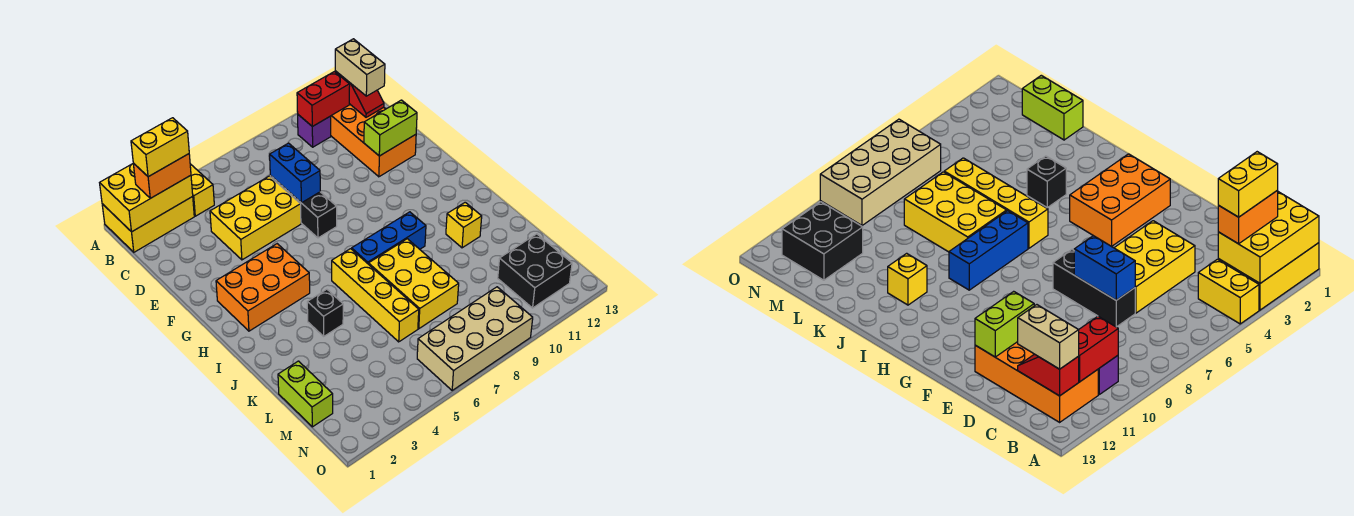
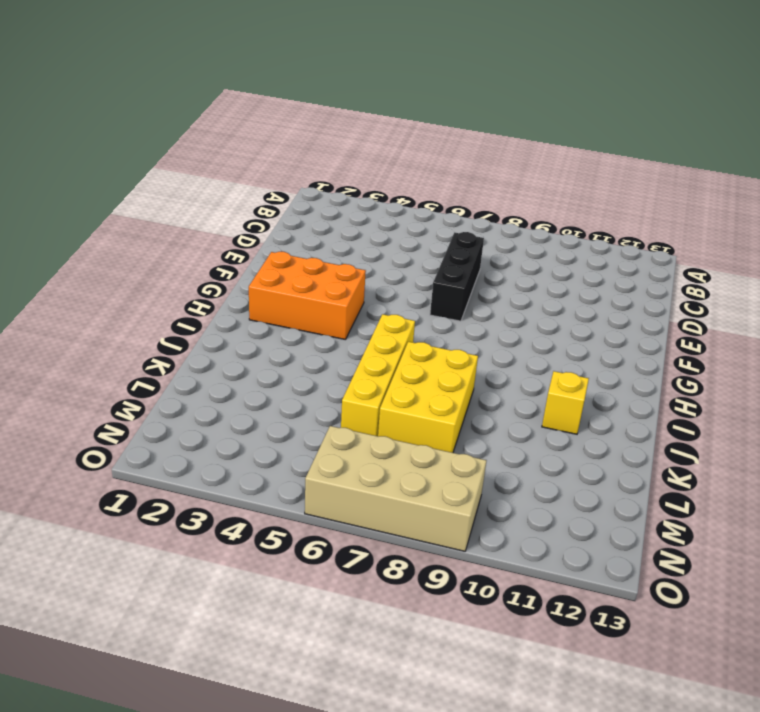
none -> yellow 2x3 brick [102,197,194,252]
none -> yellow 1x2 brick [190,164,214,216]
none -> purple 1x1 brick [298,115,331,147]

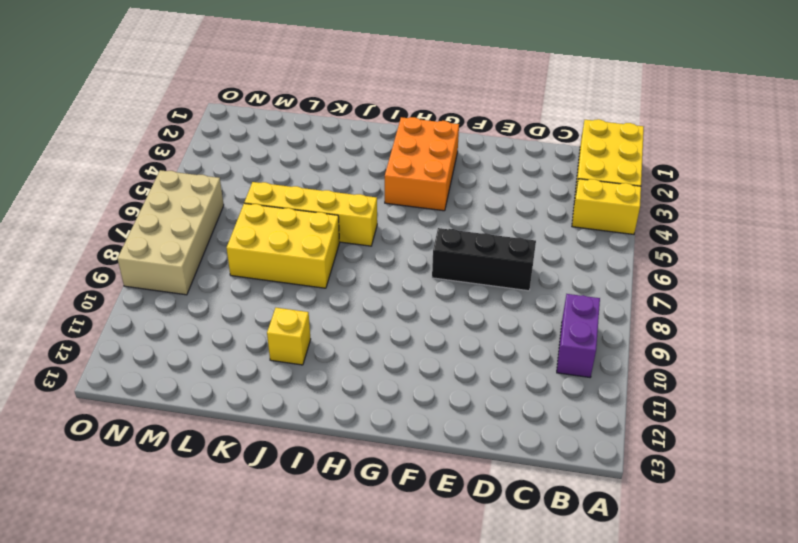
purple 1x2 brick [557,294,600,377] -> purple 1x1 brick [298,115,331,147]
none -> orange 2x4 brick [331,104,416,177]
none -> yellow 2x3 brick [210,176,301,260]
none -> blue 1x3 brick [352,212,426,264]

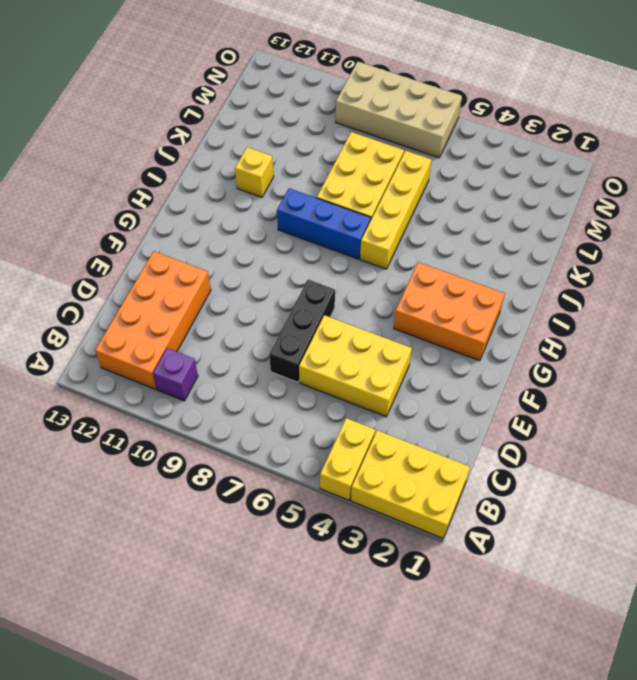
none -> black 1x1 brick [307,289,343,336]
none -> lime 1x2 brick [278,361,333,427]
none -> black 2x2 brick [498,234,572,308]

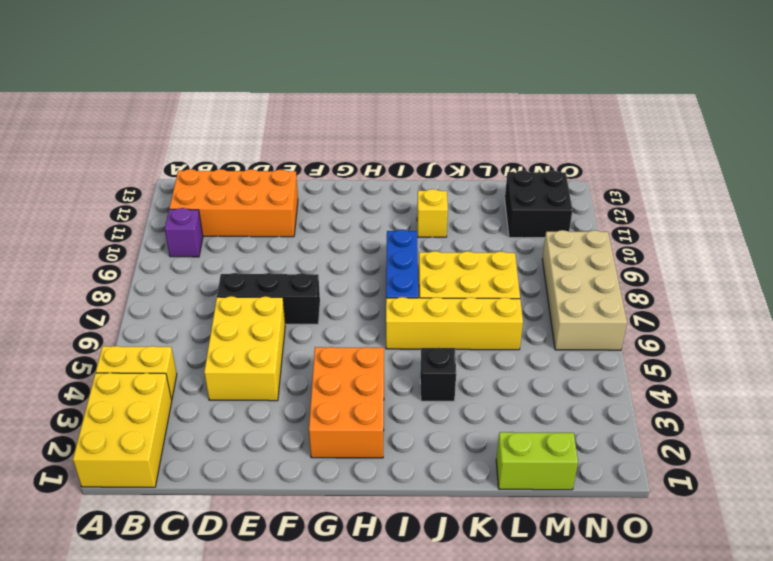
none -> yellow 2x3 brick [100,164,193,232]
none -> red 1x2 brick [297,72,350,126]
none -> red 1x2 slope [335,71,384,117]

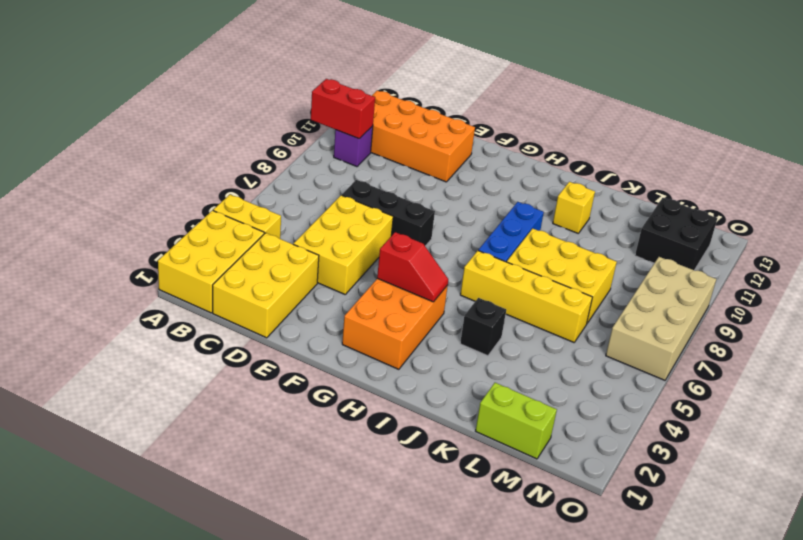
red 1x2 brick [311,79,375,139] -> red 1x2 brick turned to [297,72,350,126]
yellow 2x3 brick [213,233,319,338] -> yellow 2x3 brick moved to [100,164,193,232]
red 1x2 slope [377,232,448,302] -> red 1x2 slope moved to [335,71,384,117]
none -> blue 1x2 brick [270,143,320,203]
none -> lime 1x2 brick [364,100,417,156]
none -> orange 1x2 brick [133,154,191,198]

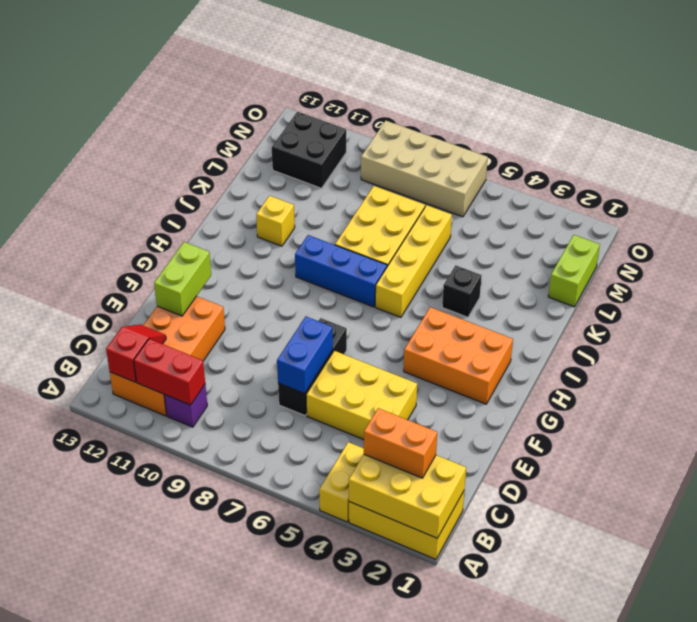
lime 1x2 brick [154,242,211,316] -> lime 1x2 brick turned to [364,100,417,156]
none -> tan 1x2 brick [335,39,385,96]
none -> yellow 1x2 brick [131,118,189,177]

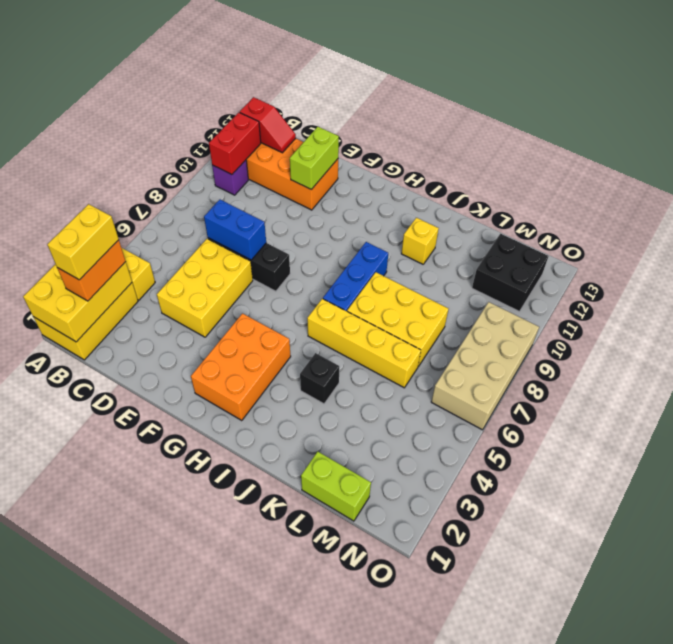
none -> tan 1x2 brick [335,39,385,96]

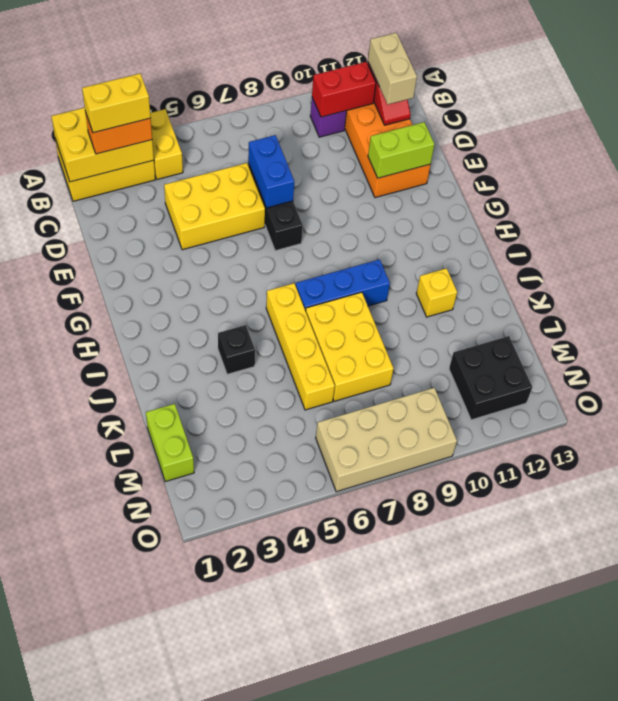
none -> orange 2x3 brick [216,244,310,331]

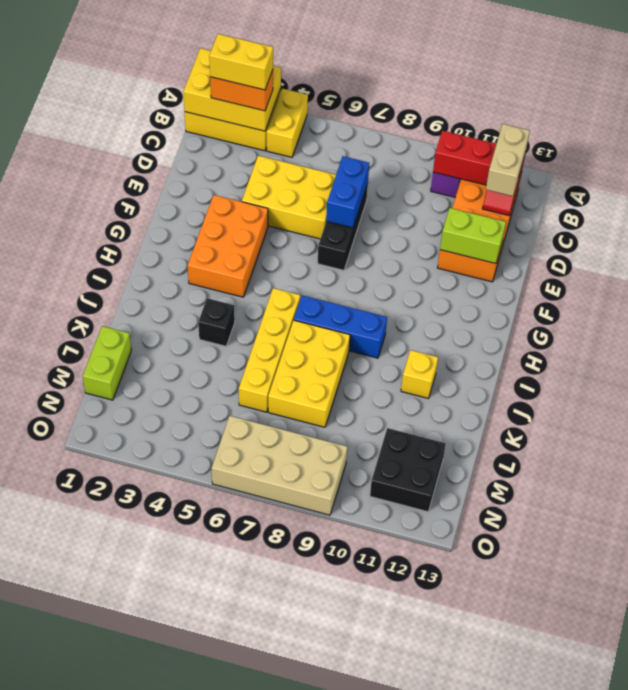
orange 2x3 brick [188,195,268,297] -> orange 2x3 brick turned to [216,244,310,331]

